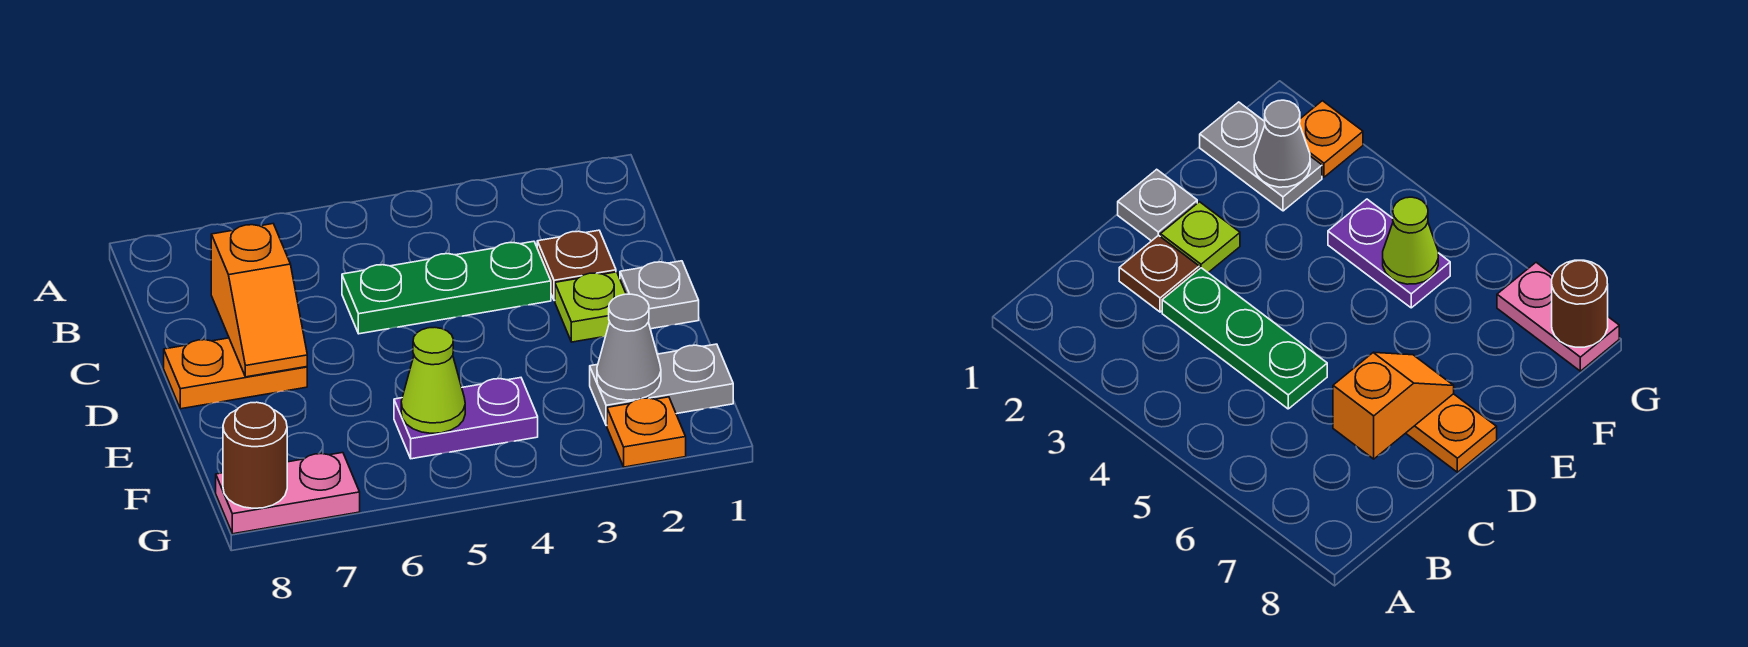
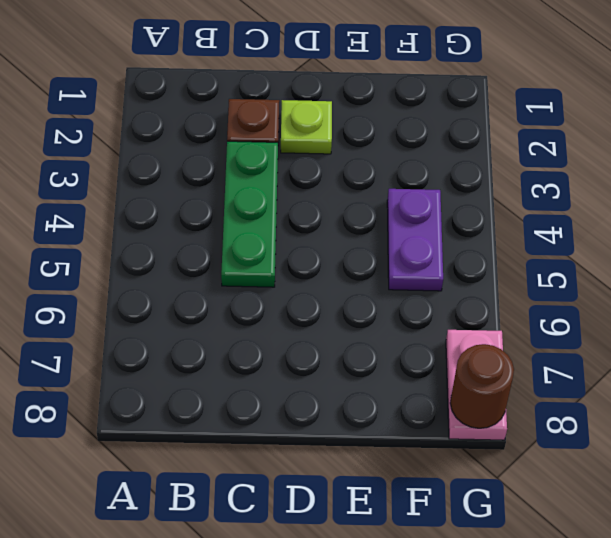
none -> grey 1x1 plate [620,261,699,329]
none -> orange 1x2 plate [164,338,307,409]
none -> grey 1x2 plate [590,344,733,426]

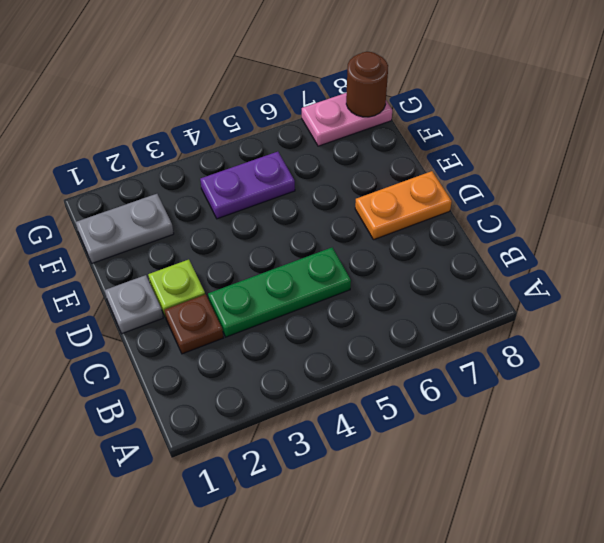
none -> orange 1x1 plate [607,397,686,467]
none -> orange 1x2 slope [211,224,307,377]
none -> grey 1x1 cone [597,294,661,400]

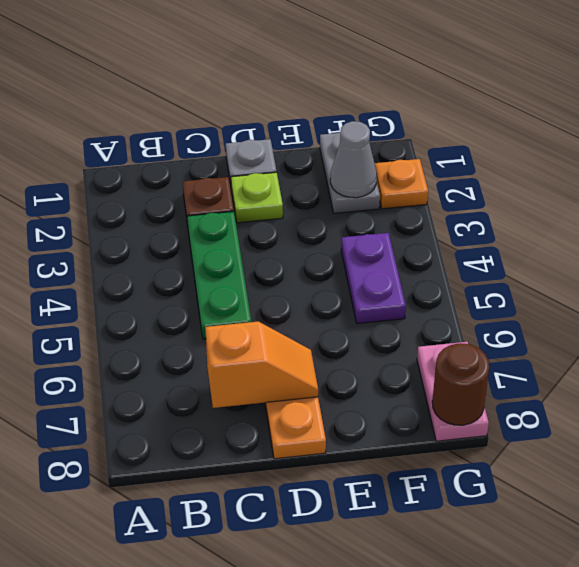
none -> lime 1x1 cone [401,328,465,433]

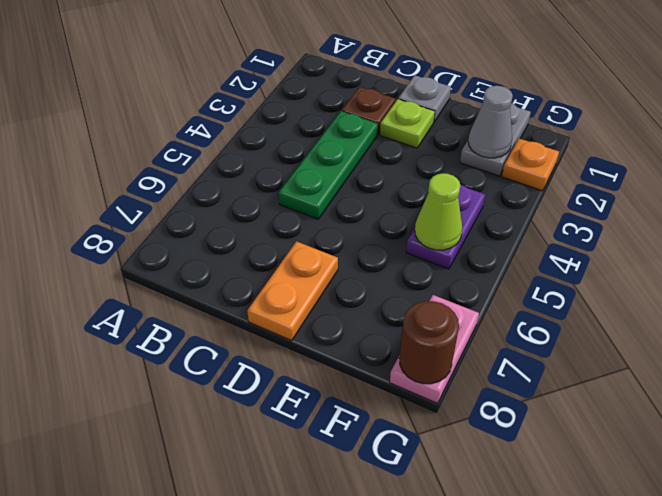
none -> orange 1x2 slope [211,224,307,377]

